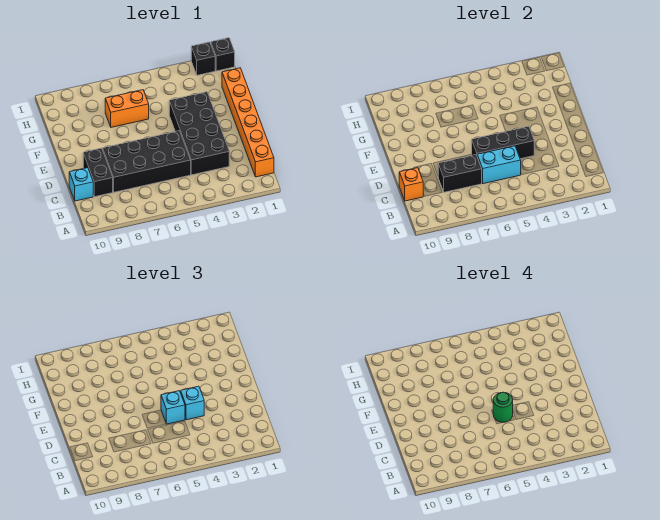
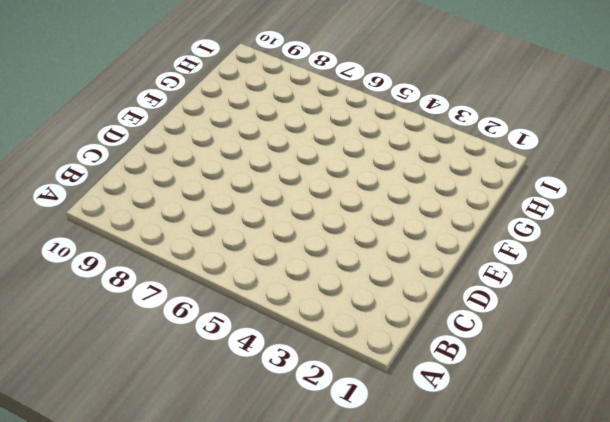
none -> orange 1x6 brick [222,68,274,177]
none -> black 2x4 brick [169,92,229,175]
none -> black 2x4 brick [103,131,191,192]

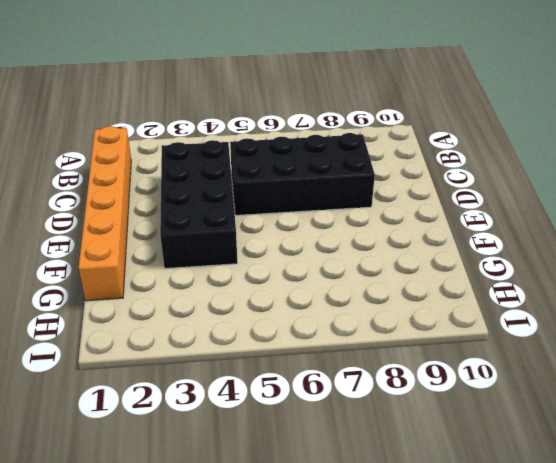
none -> black 1x2 brick [83,148,113,197]
none -> cyan 1x1 brick [69,168,93,201]
none -> orange 1x2 brick [105,90,149,127]

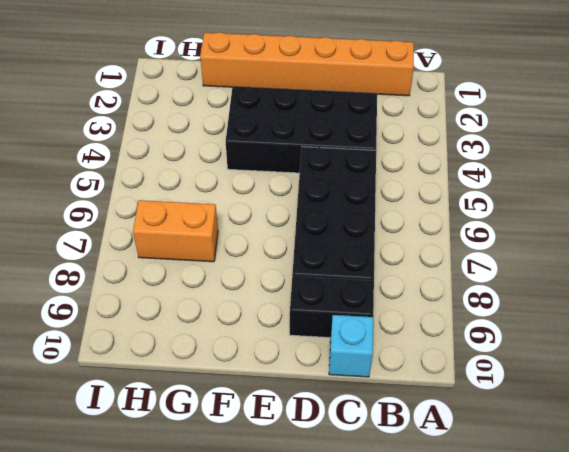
orange 1x2 brick [133,200,218,262] -> orange 1x2 brick turned to [105,90,149,127]
none -> black 1x1 brick [211,38,235,71]
none -> black 1x1 brick [191,42,215,75]
none -> cyan 1x2 brick [477,146,521,184]

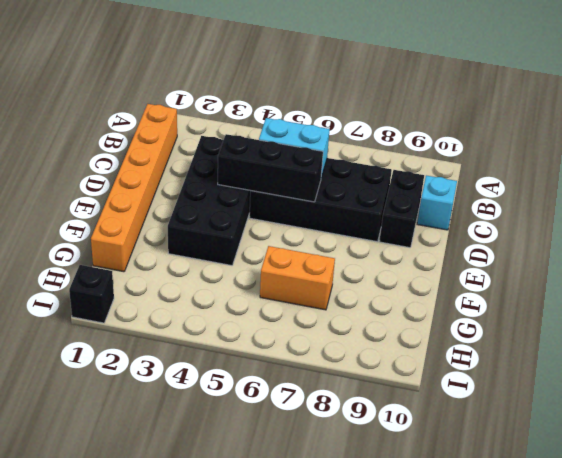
none -> black 1x1 brick [191,42,215,75]
none -> black 1x2 brick [438,155,482,192]
none -> orange 1x1 brick [399,168,423,201]

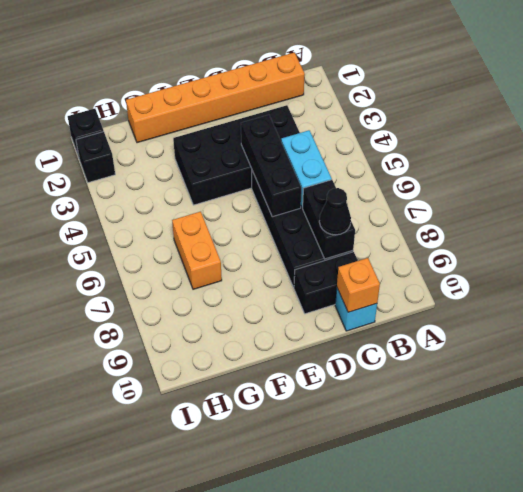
black 1x1 cone [319,188,351,235] -> none
none -> cyan 1x1 brick [181,386,204,420]
none -> cyan 1x1 brick [161,391,185,424]
none -> green 1x1 round brick [493,392,513,422]

